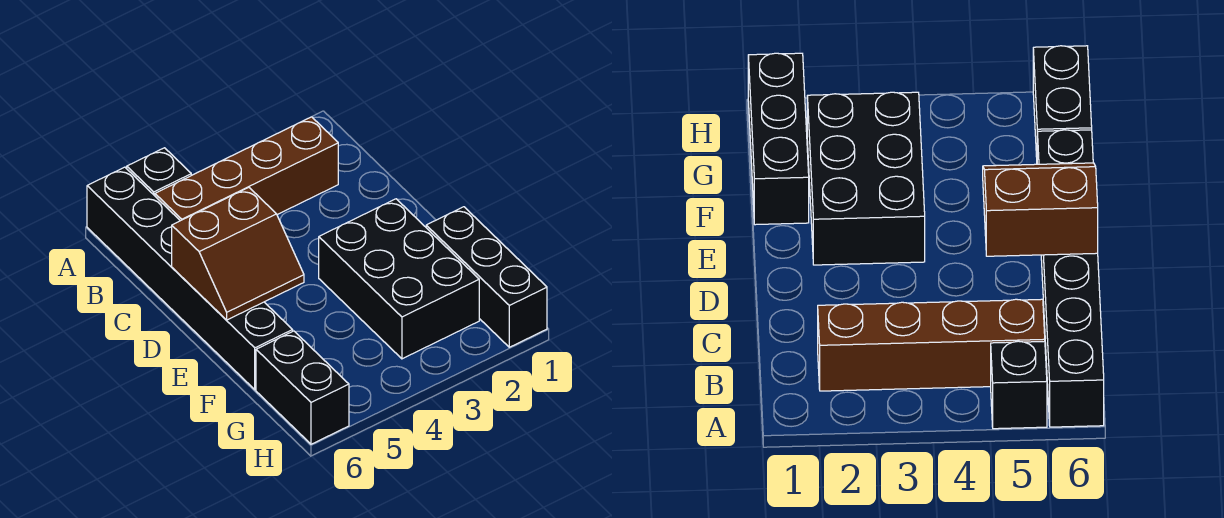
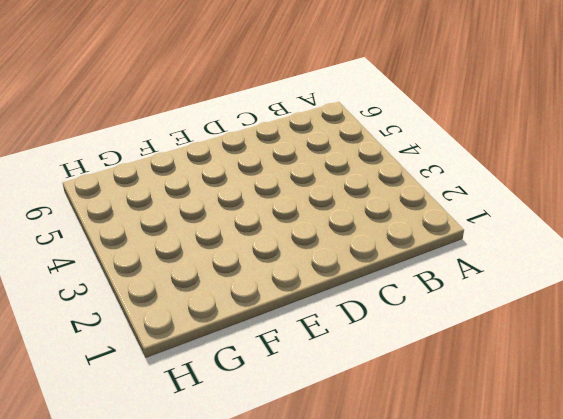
none -> black 1x1 brick [127,148,191,196]
none -> black 1x6 brick [87,167,293,390]

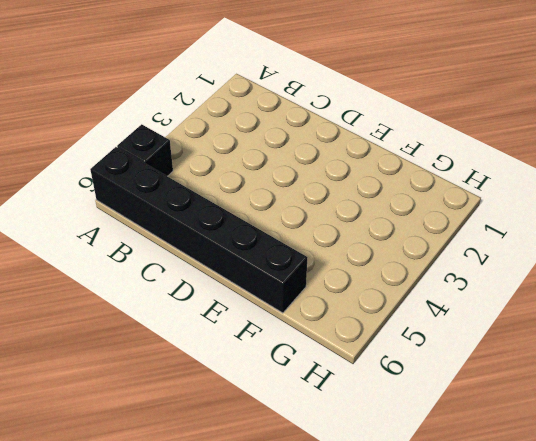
none -> brown 1x4 brick [155,117,338,221]
none -> black 2x3 brick [319,199,479,359]

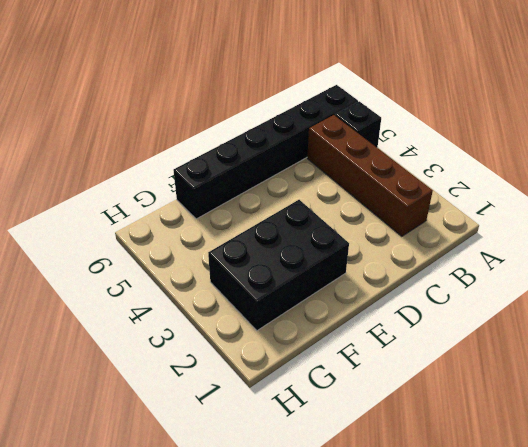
none -> black 1x3 brick [426,207,547,347]
none -> black 1x2 brick [256,331,349,444]

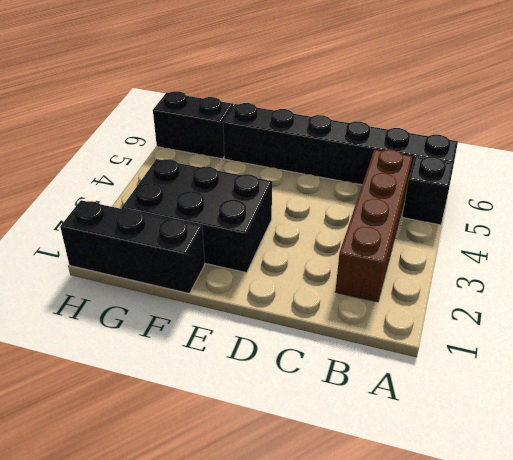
none -> brown 2x2 slope [172,188,304,320]

